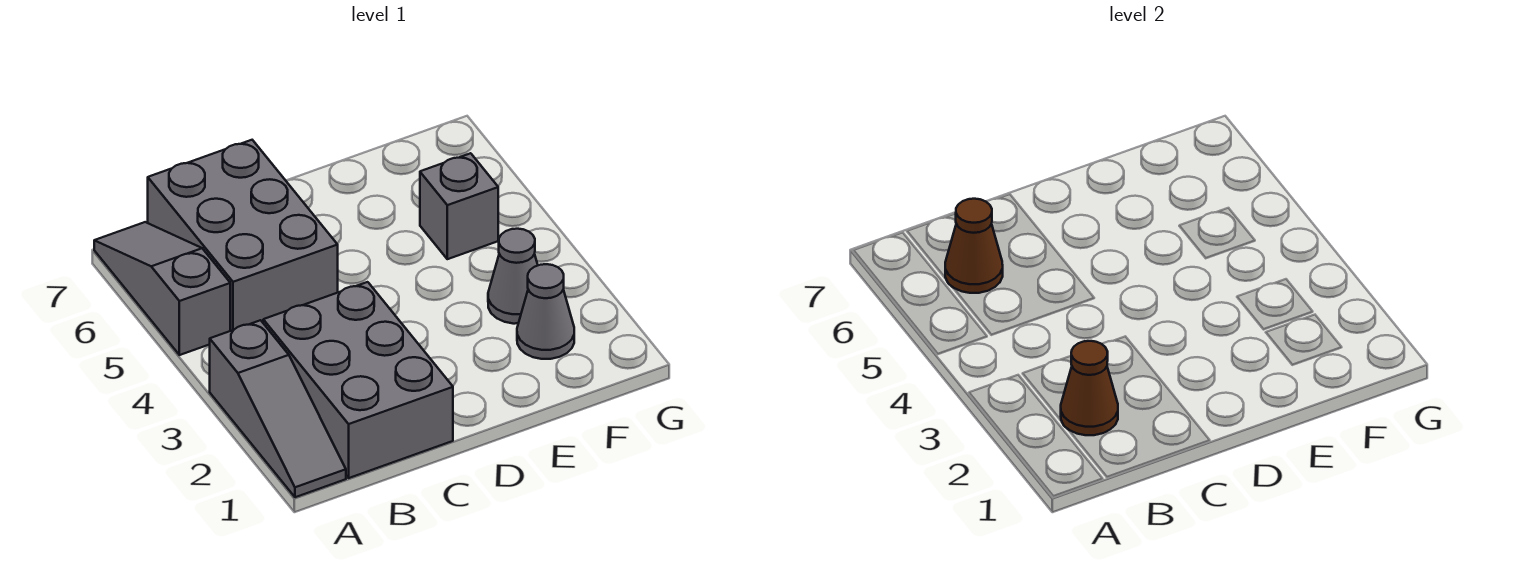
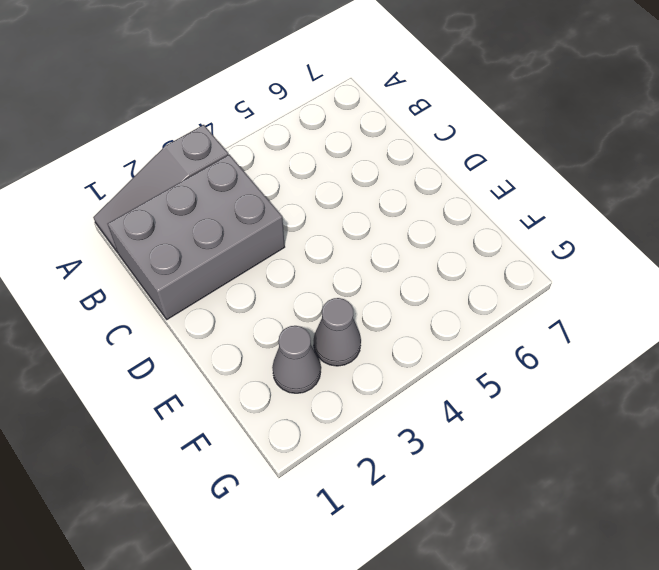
none -> grey 1x3 slope [94,222,230,355]
none -> grey 2x3 brick [148,140,338,331]

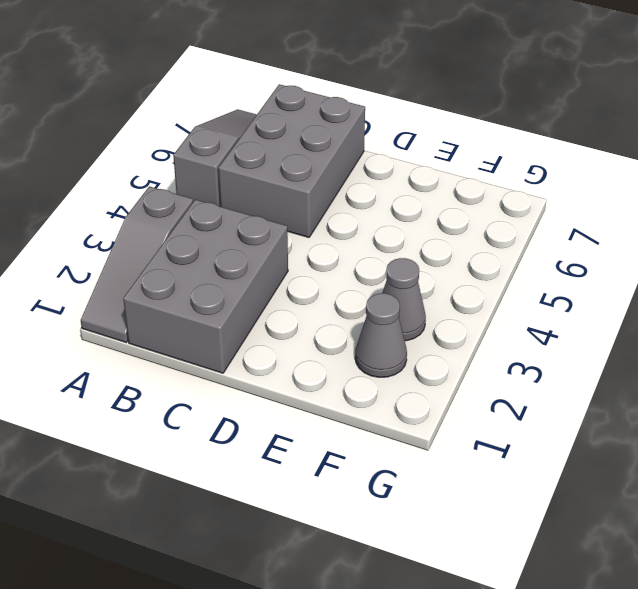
none -> grey 1x1 brick [420,153,498,259]
none -> brown 1x1 cone [1061,341,1118,435]

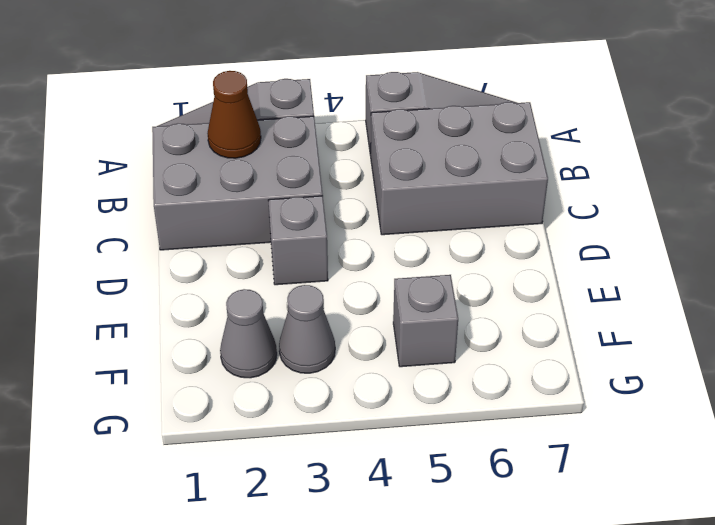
grey 1x1 brick [268,196,328,285] -> none
none -> brown 1x1 cone [945,199,1003,293]

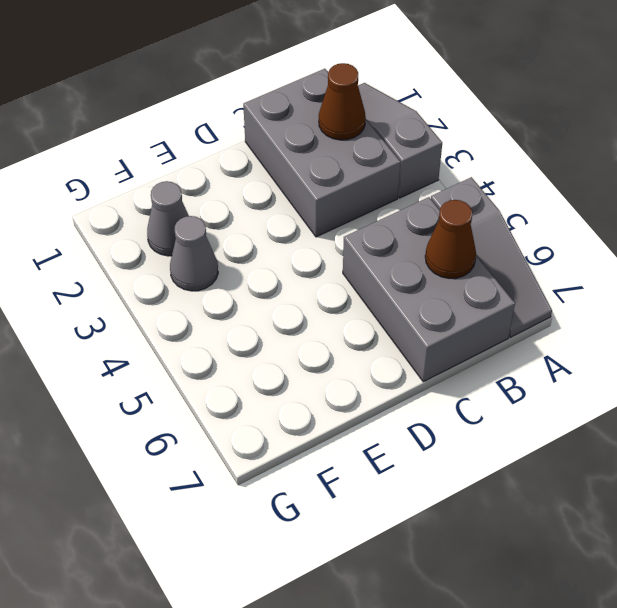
none -> grey 1x1 brick [420,153,498,259]

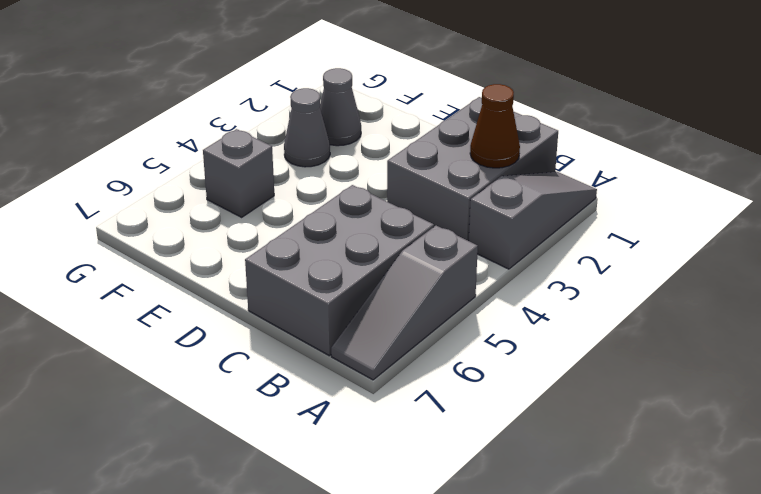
none -> brown 1x1 cone [945,199,1003,293]

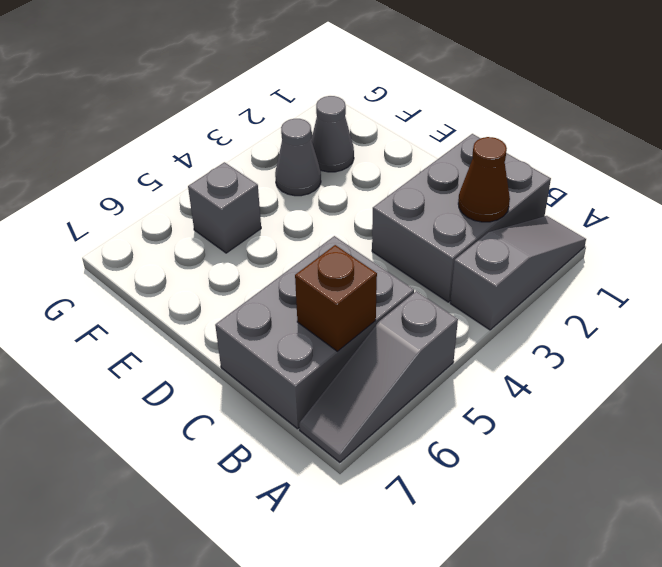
brown 1x1 brick [295,245,377,351] -> brown 1x1 cone [945,199,1003,293]

